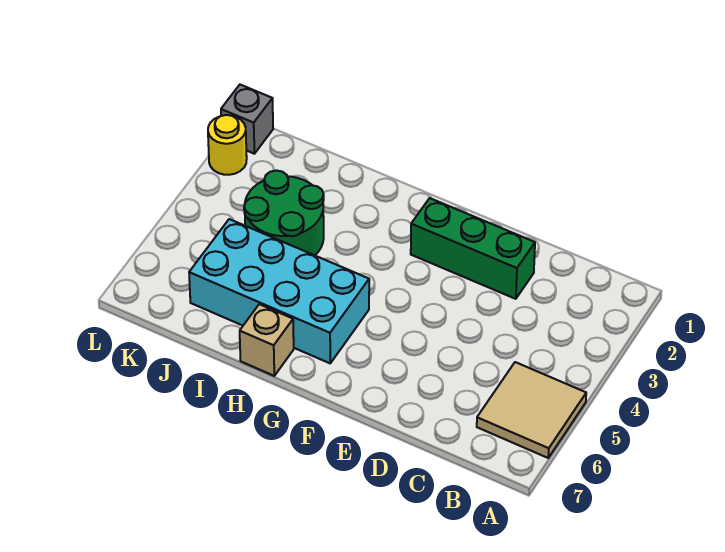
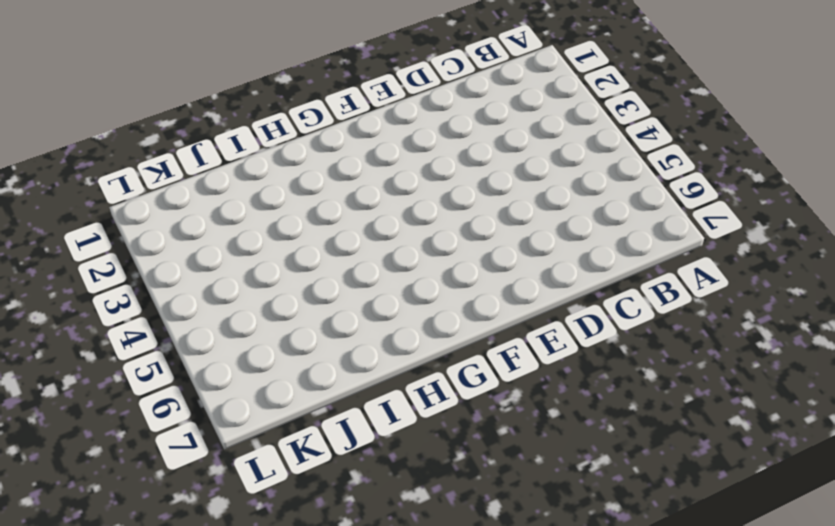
none -> tan 2x2 tile [477,362,586,458]
none -> green 1x3 brick [411,198,535,299]

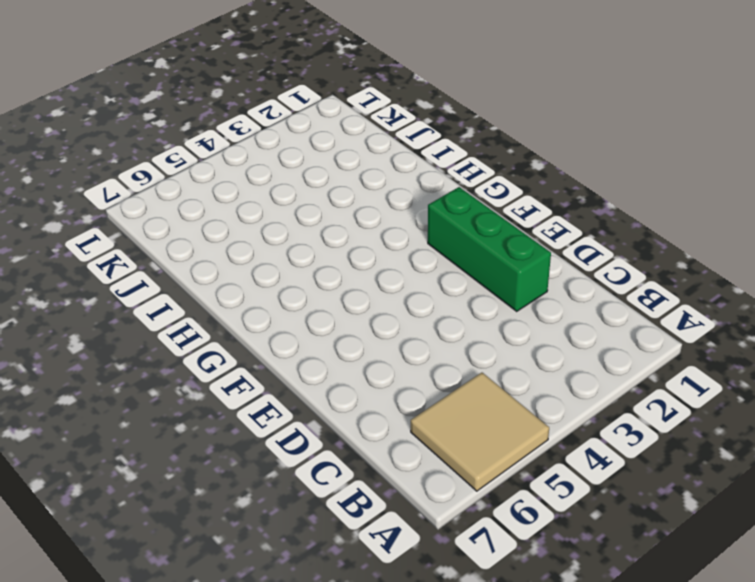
none -> cyan 2x4 brick [189,219,369,363]
none -> tan 1x1 brick [240,304,294,376]

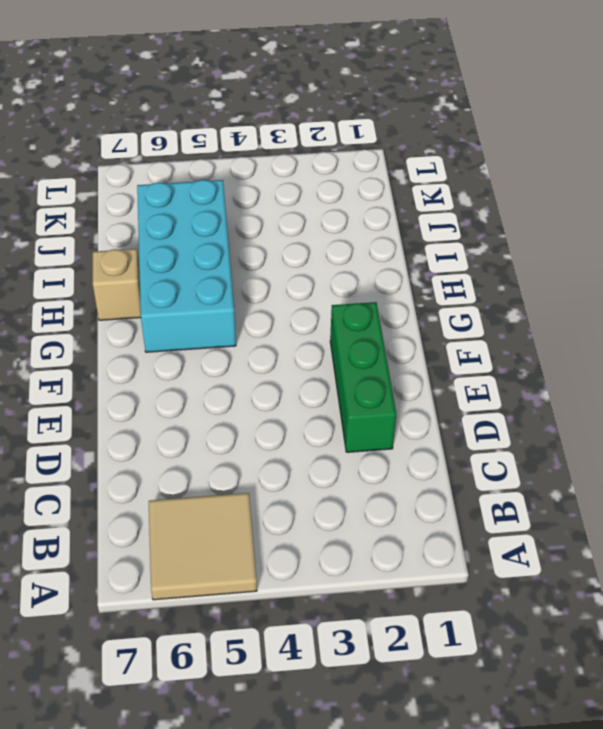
none -> green 2x2 round brick [244,170,324,255]
none -> grey 1x1 brick [221,85,273,154]

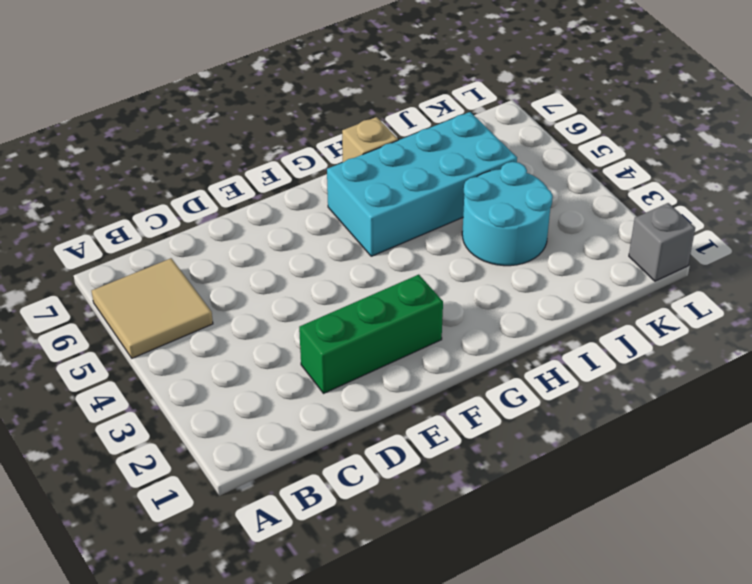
cyan 2x2 round brick [462,162,553,266] -> green 2x2 round brick [244,170,324,255]
none -> yellow 1x1 round brick [208,115,247,175]

